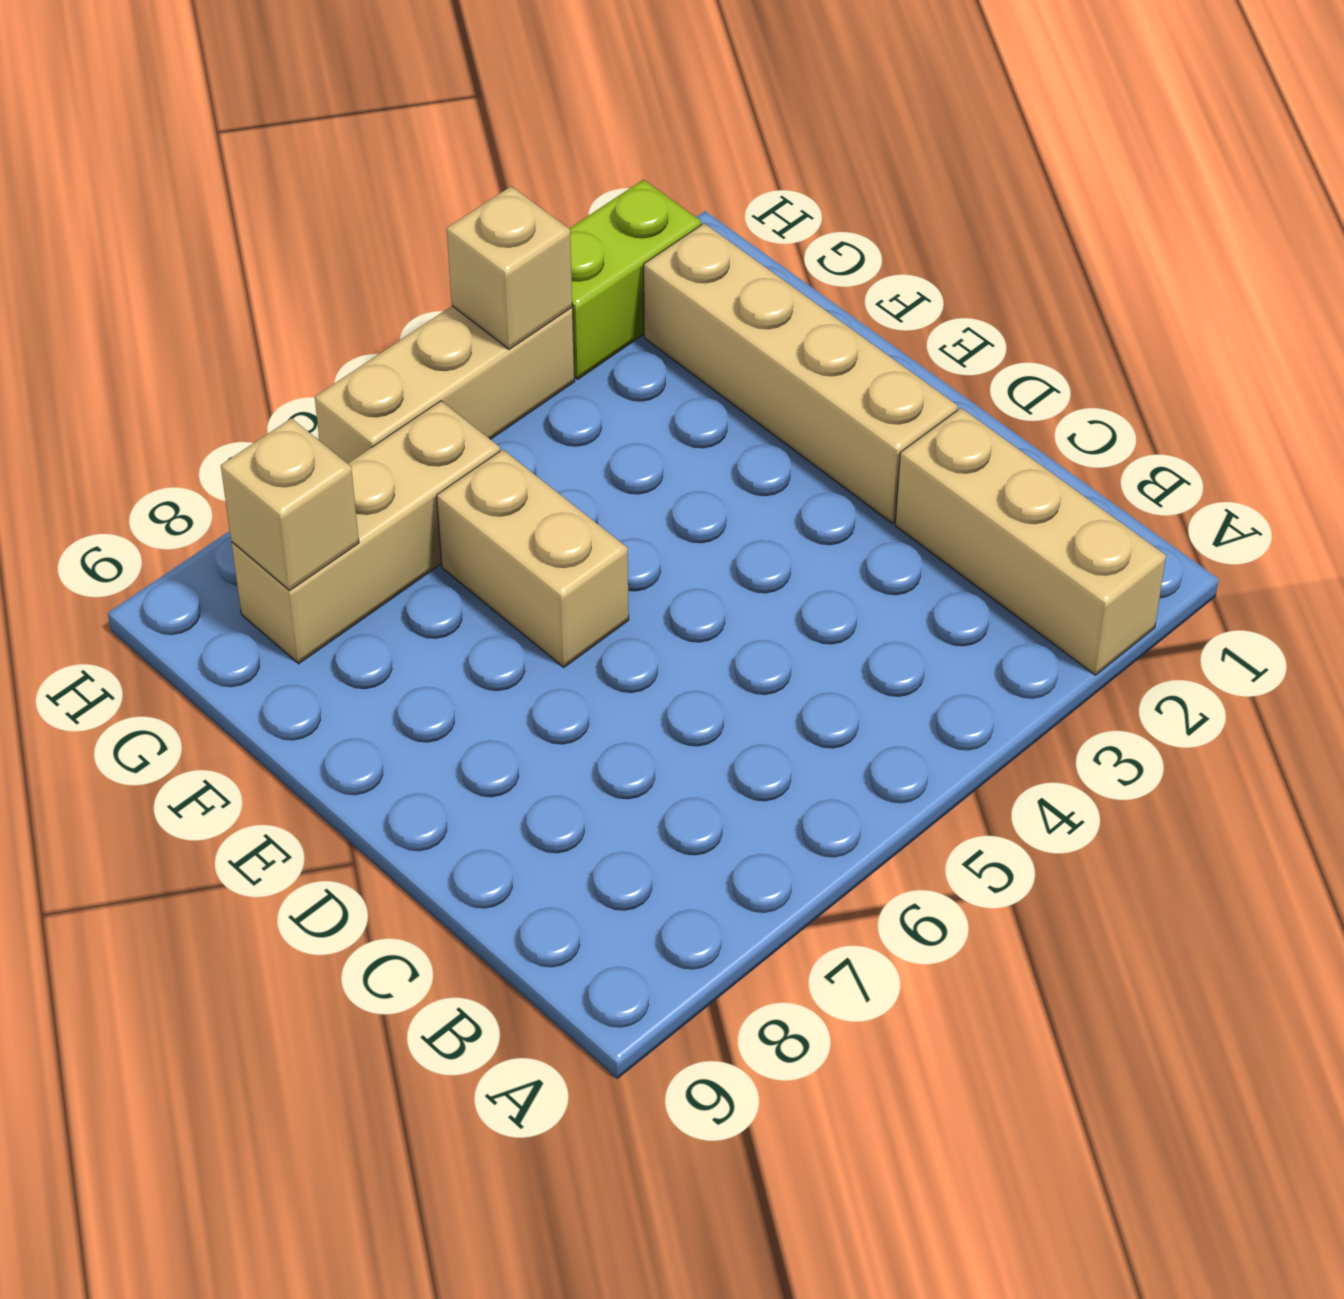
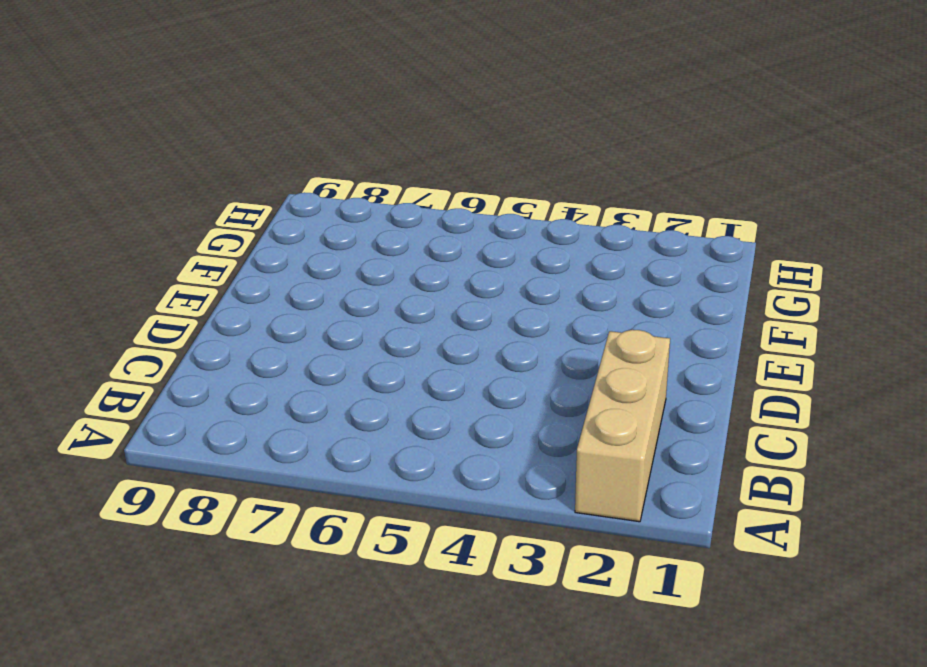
none -> tan 1x4 brick [644,223,958,523]
none -> tan 1x2 brick [437,450,629,667]

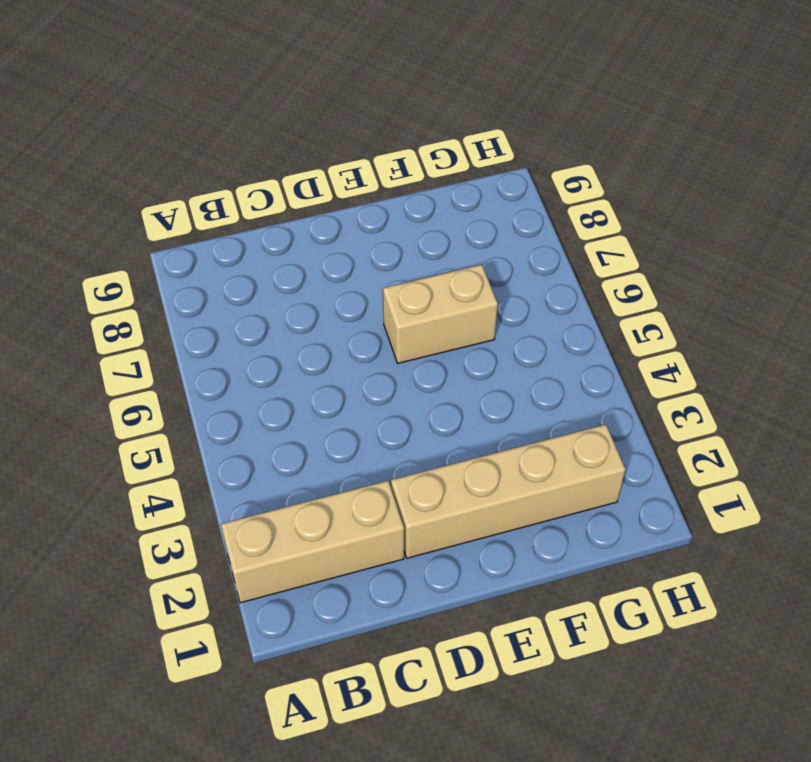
none -> tan 1x3 brick [231,401,500,664]
none -> lime 1x2 brick [569,180,701,379]

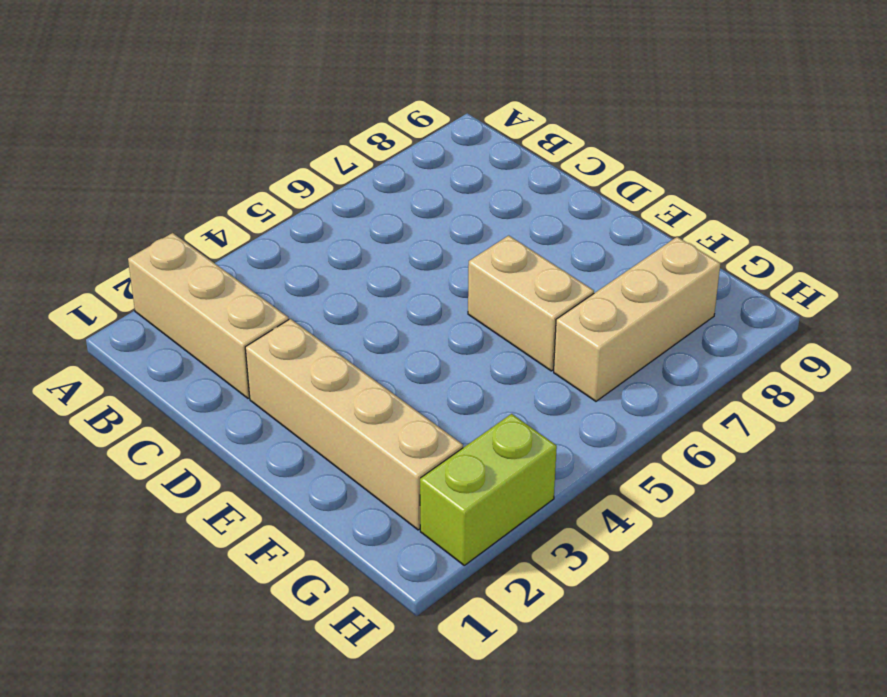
none -> tan 1x3 brick [315,306,575,464]
none -> tan 1x1 brick [221,418,359,590]

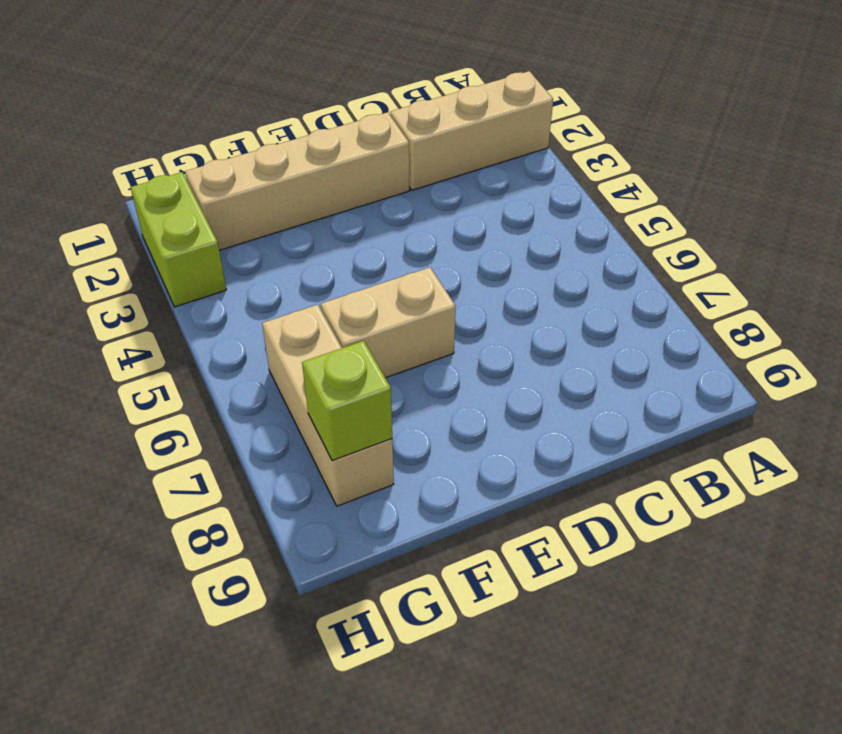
lime 1x1 brick [302,341,392,461] -> tan 1x1 brick [221,418,359,590]
none -> tan 1x3 brick [315,306,575,464]
none -> tan 1x1 brick [447,186,572,349]

